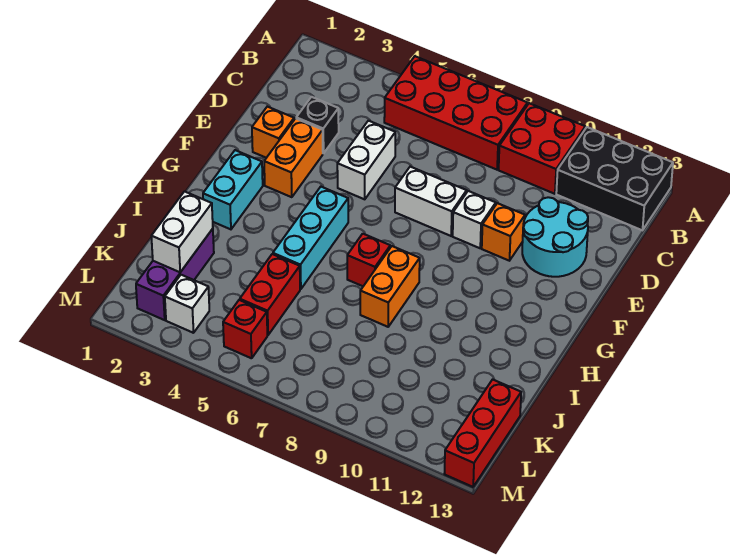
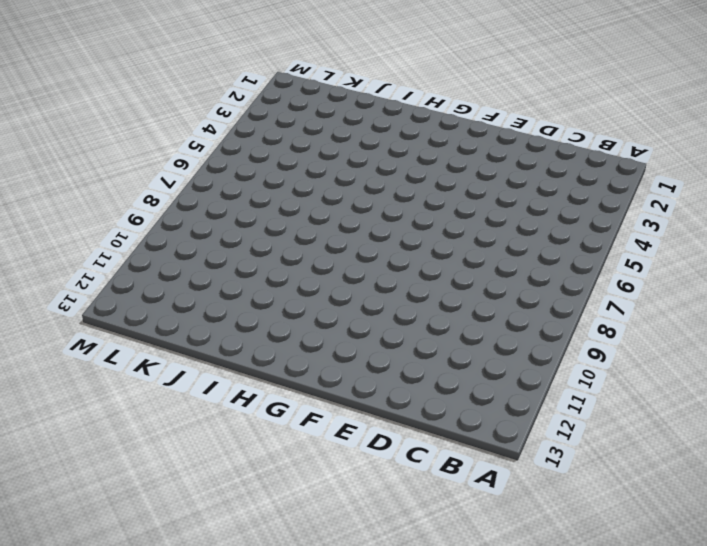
none -> red 2x4 brick [384,56,528,170]
none -> red 2x2 brick [499,103,585,194]
none -> black 2x3 brick [556,127,673,230]

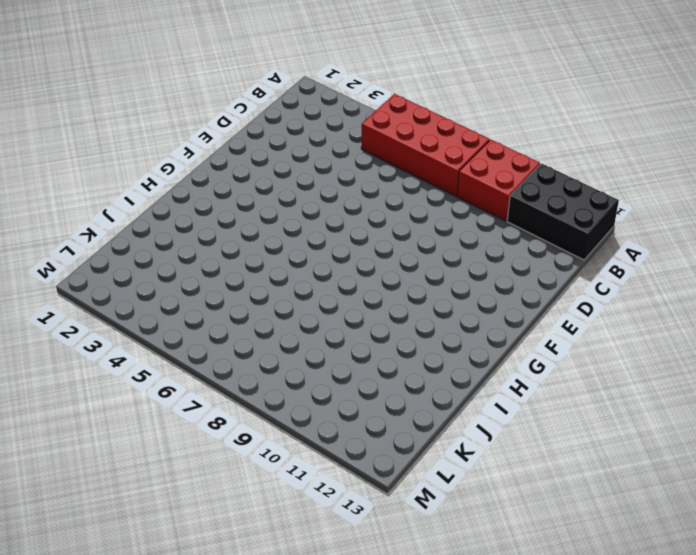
none -> black 1x1 brick [296,97,339,153]
none -> white 1x2 brick [337,121,395,199]
none -> cyan 2x2 round brick [522,197,588,277]

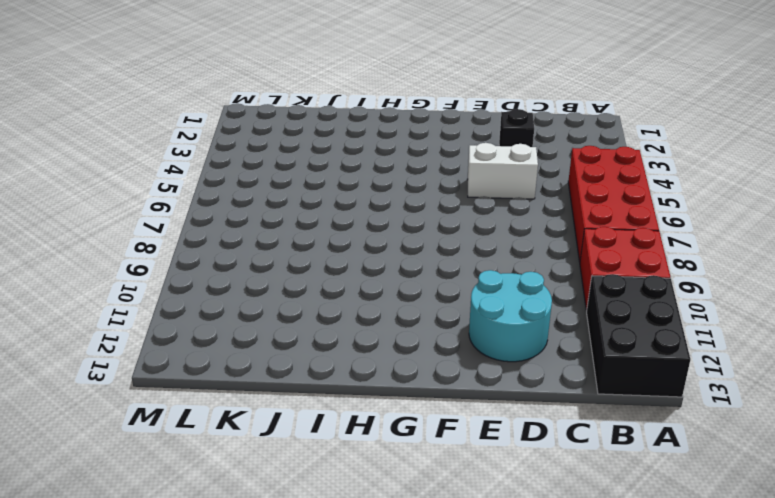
none -> orange 1x1 brick [252,107,294,158]
none -> orange 1x2 brick [264,118,323,197]
none -> white 1x2 brick [395,167,467,236]

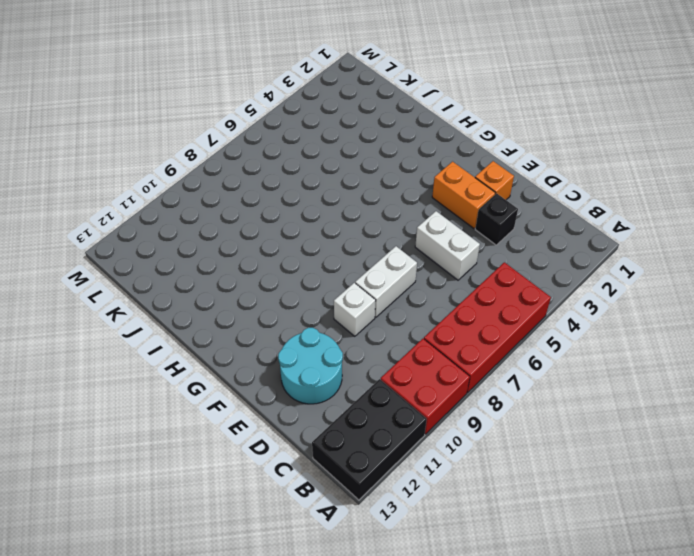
none -> orange 1x1 brick [482,203,525,261]
none -> cyan 1x2 brick [203,150,263,229]
none -> cyan 1x3 brick [273,187,348,289]

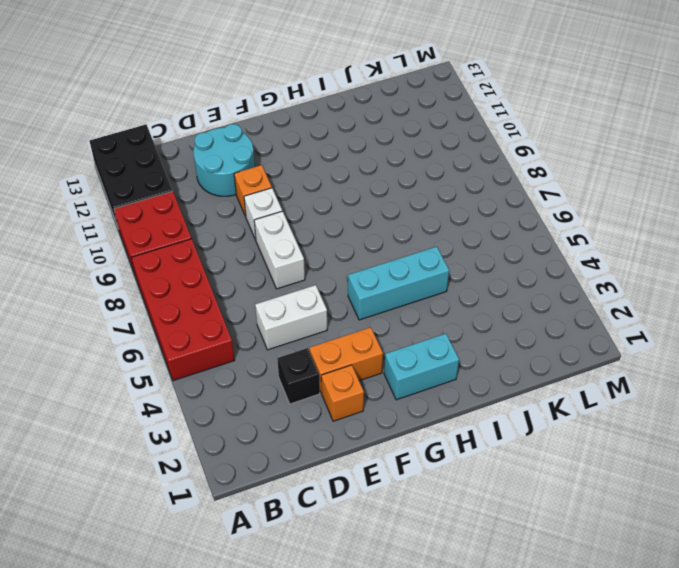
none -> red 1x1 brick [347,234,390,286]
none -> orange 1x2 brick [360,246,420,327]
none -> purple 1x3 brick [136,229,214,320]

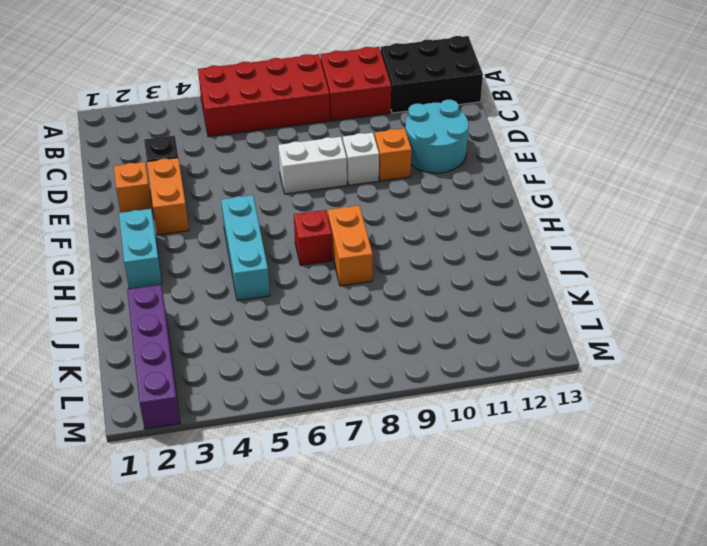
purple 1x4 brick [127,285,180,429] -> purple 1x3 brick [136,229,214,320]
none -> white 1x2 brick [337,121,395,199]
none -> red 1x2 brick [240,254,300,335]
none -> red 1x3 brick [444,379,521,487]

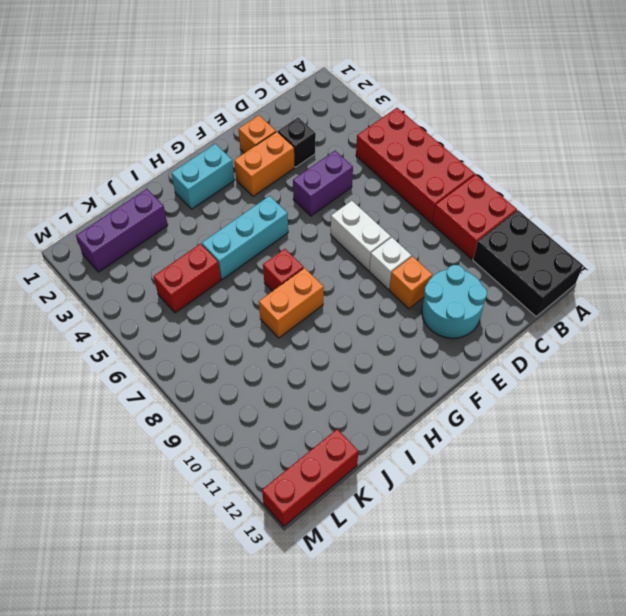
purple 1x2 brick [293,151,353,216] -> white 1x2 brick [337,121,395,199]
none -> white 1x1 brick [165,275,209,333]
none -> red 1x1 brick [223,300,267,358]
none -> white 1x2 brick [151,192,213,272]

